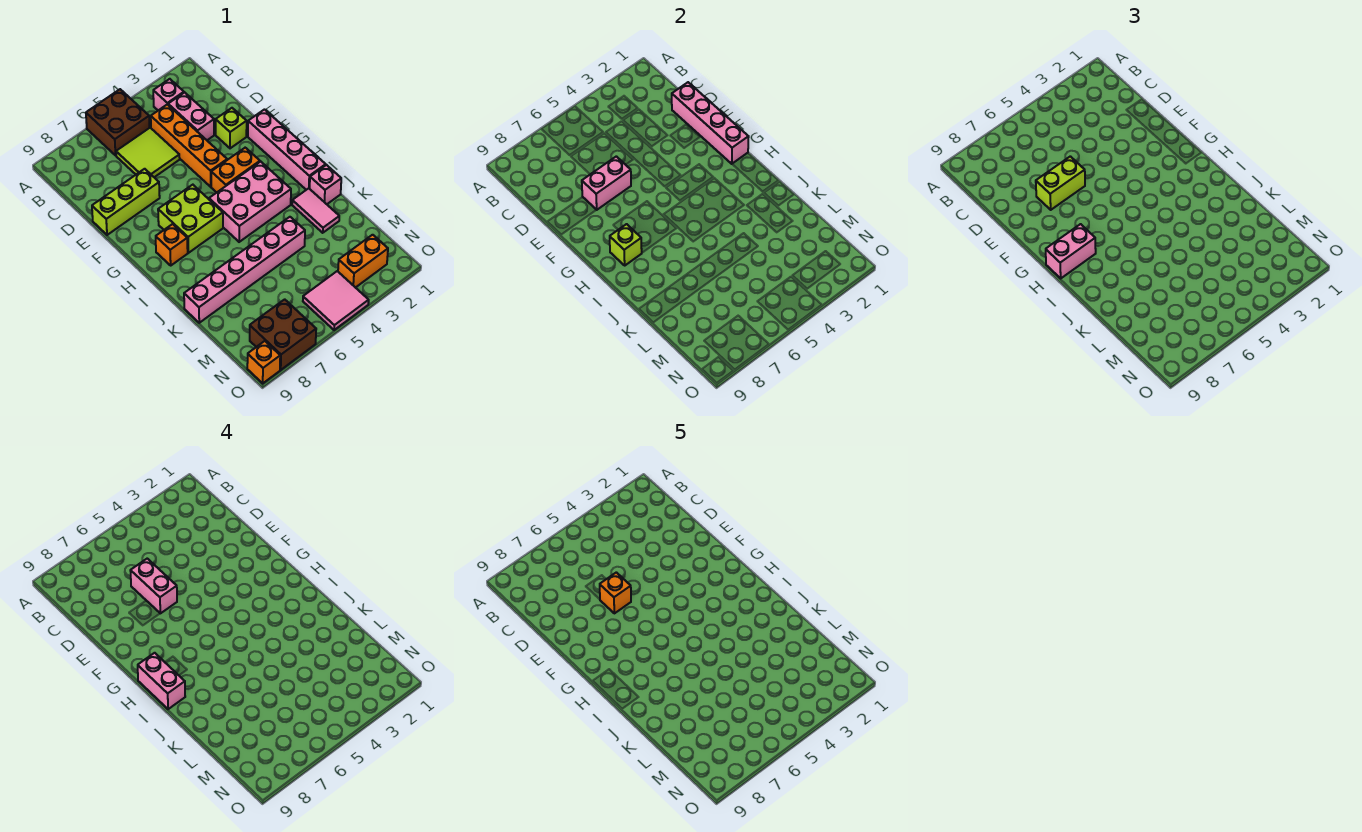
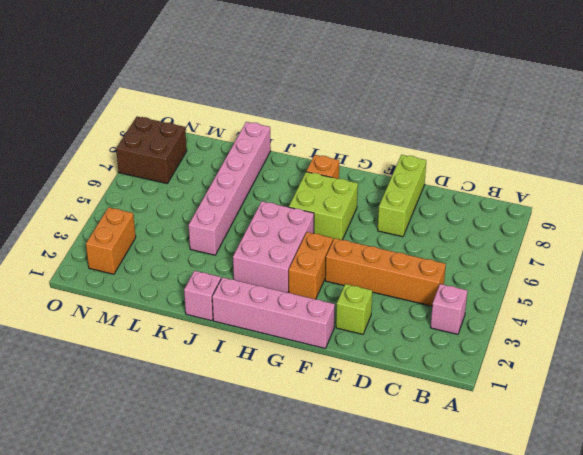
none -> brown 2x2 brick [86,89,150,155]
none -> pink 1x2 brick [168,92,214,140]
none -> lime 2x2 tile [116,128,180,177]

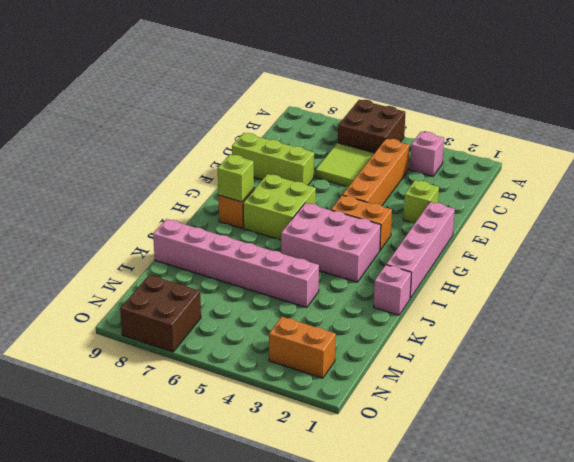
none -> pink 1x2 brick [168,92,214,140]
none -> pink 1x2 tile [292,188,339,233]
none -> pink 2x2 tile [303,271,369,330]

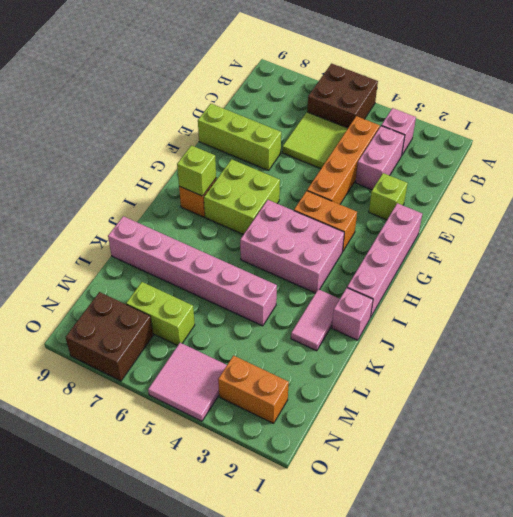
lime 1x2 brick [126,282,195,346] -> lime 1x2 brick moved to [1036,156,1085,210]
none -> orange 1x1 brick [247,341,280,383]
none -> pink 1x4 brick [672,82,749,164]
none -> pink 1x2 brick [582,156,631,210]

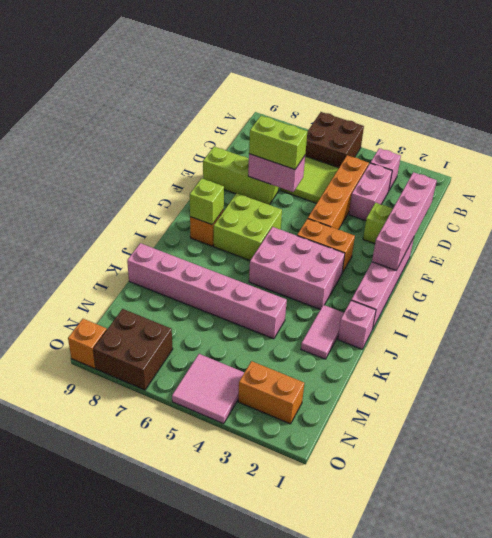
none -> pink 1x2 brick [1046,224,1096,278]
none -> pink 1x2 brick [130,559,177,613]
none -> pink 1x2 brick [138,653,185,709]

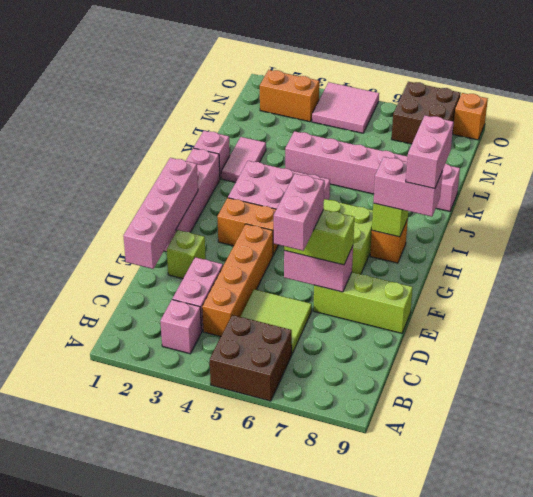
none -> orange 1x1 brick [600,572,631,613]

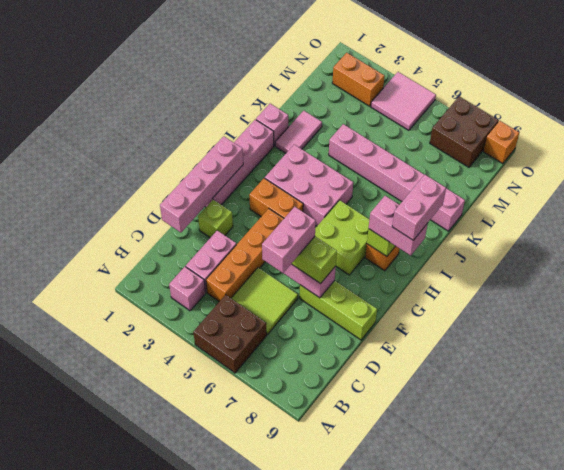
none -> orange 1x1 brick [600,572,631,613]

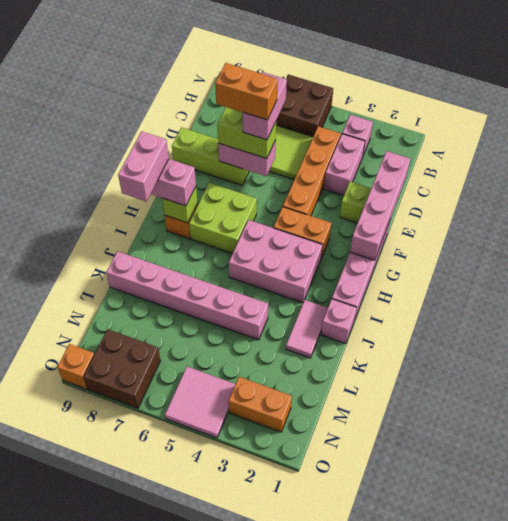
orange 1x2 brick [215,63,278,120] -> orange 1x1 brick [600,572,631,613]

